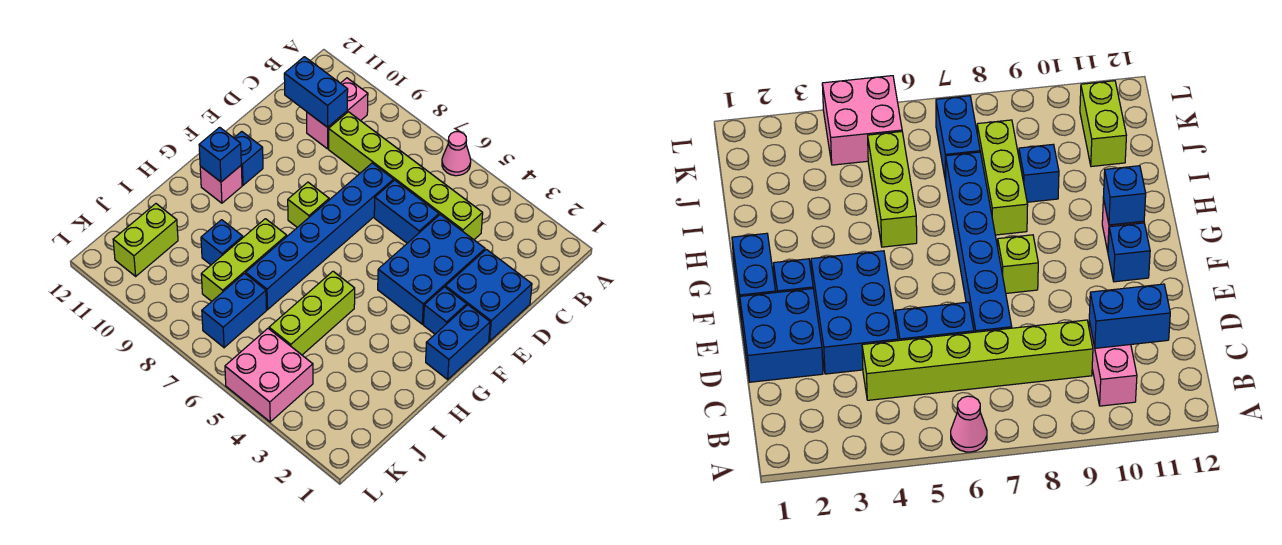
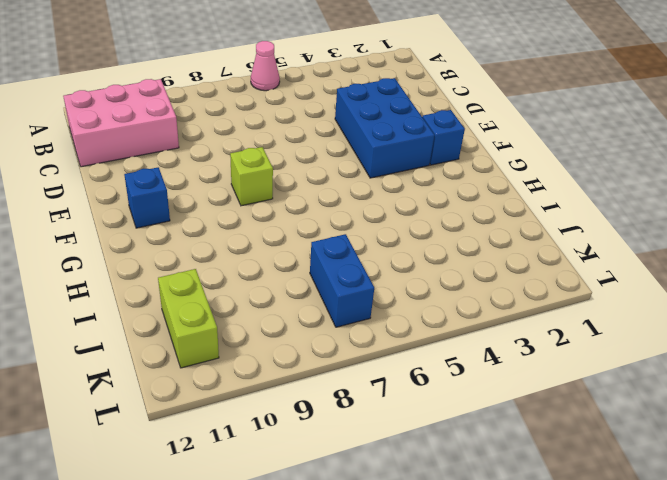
pink 2x3 brick [63,79,179,167] -> pink 1x2 brick [307,78,368,149]
none -> lime 1x6 brick [329,112,483,240]
none -> blue 2x2 brick [445,249,532,341]
none -> blue 1x2 brick [374,180,439,243]

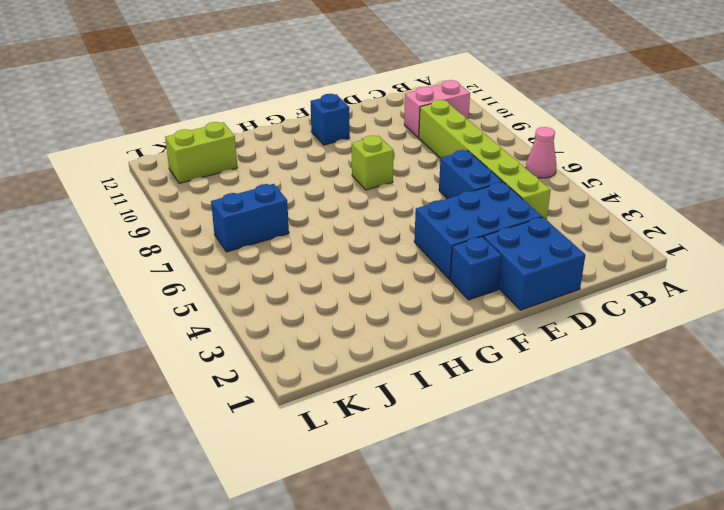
none -> blue 1x6 brick [246,163,394,310]
none -> blue 1x2 brick [426,305,490,379]
none -> pink 1x1 brick [200,166,242,203]

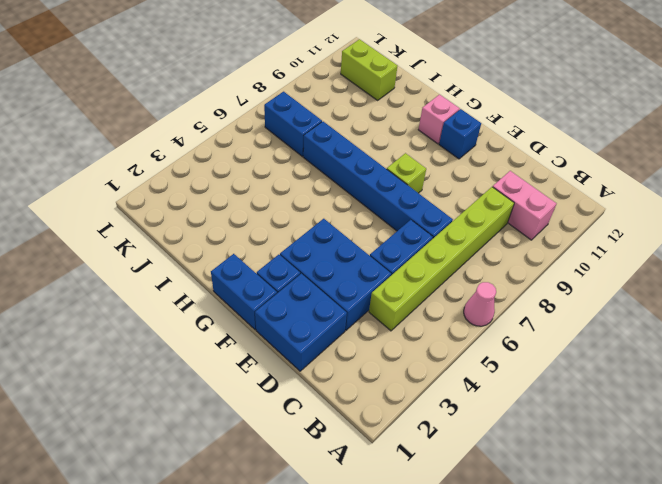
none -> lime 1x3 brick [269,271,355,355]
none -> lime 1x3 brick [201,219,287,301]
none -> blue 1x1 brick [201,220,243,265]

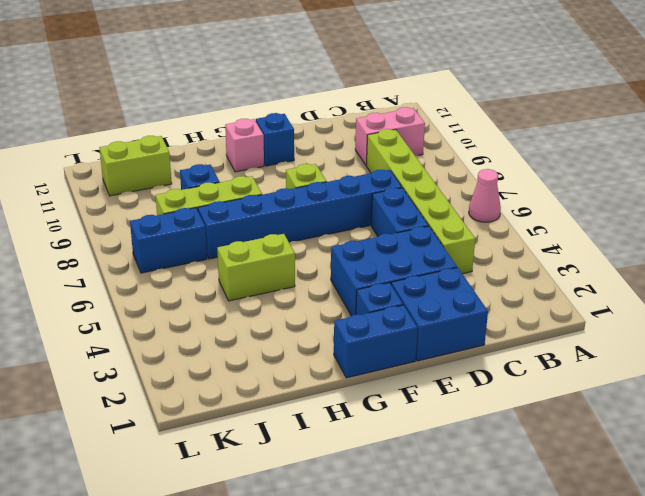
lime 1x2 brick [217,234,295,301] -> lime 1x3 brick [269,271,355,355]
none -> pink 2x2 brick [225,328,313,422]
none -> blue 1x2 brick [284,57,348,127]
none -> blue 1x1 brick [199,127,241,182]

